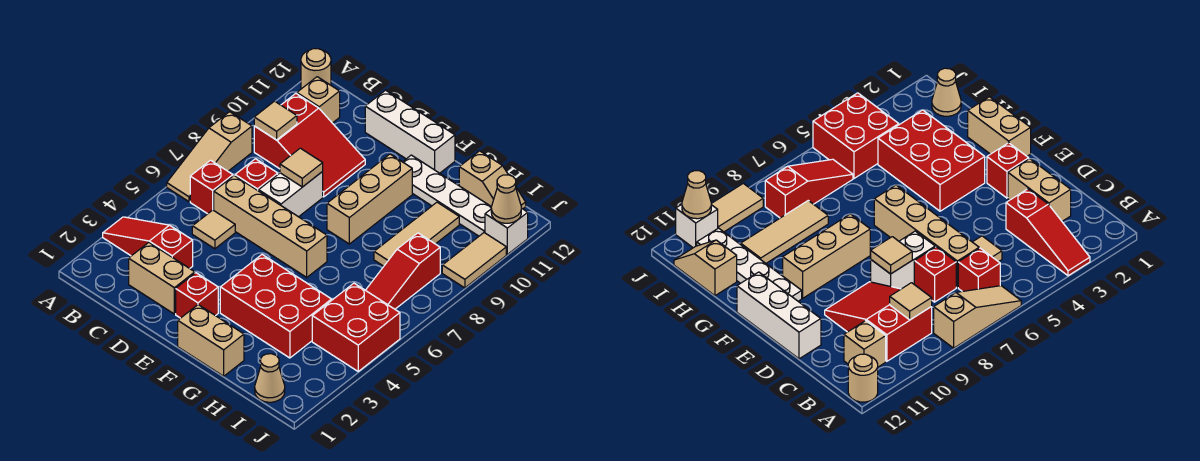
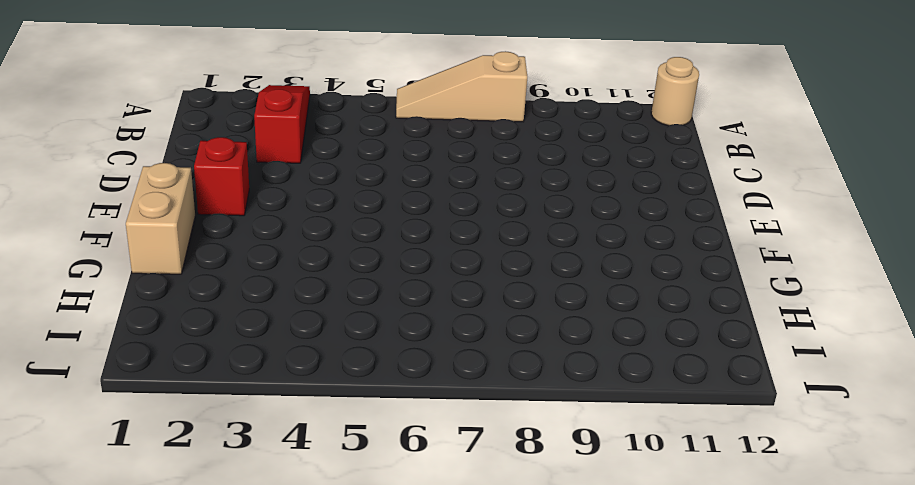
none -> red 1x1 brick [190,160,233,214]
none -> red 2x3 slope [254,94,365,197]
none -> tan 1x1 brick [297,77,340,123]

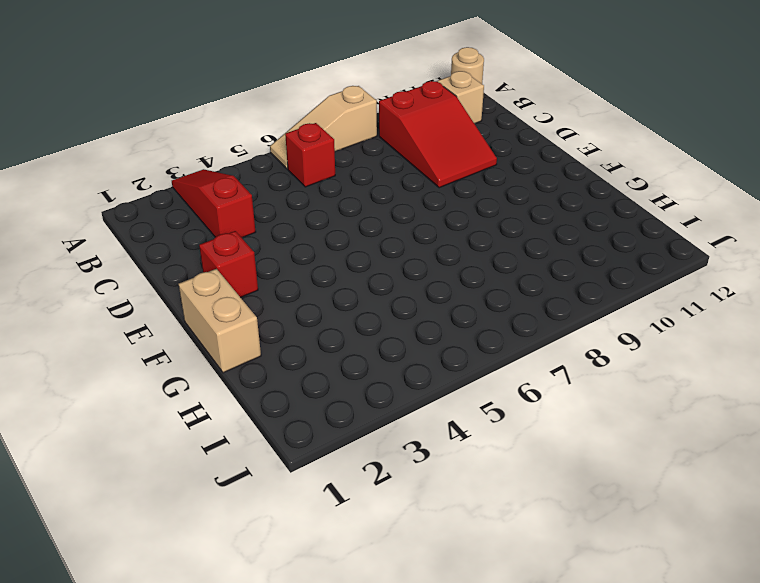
none -> tan 1x2 brick [129,243,195,314]
none -> tan 1x1 tile [192,210,235,249]
none -> tan 1x4 brick [214,176,327,277]

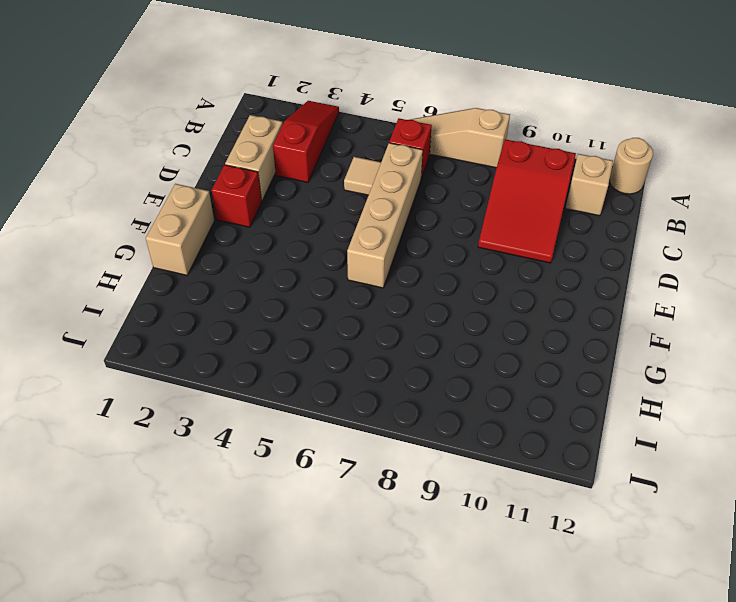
none -> red 1x1 brick [235,159,278,191]
none -> white 1x2 brick [259,172,323,217]
none -> white 1x3 brick [365,90,455,173]

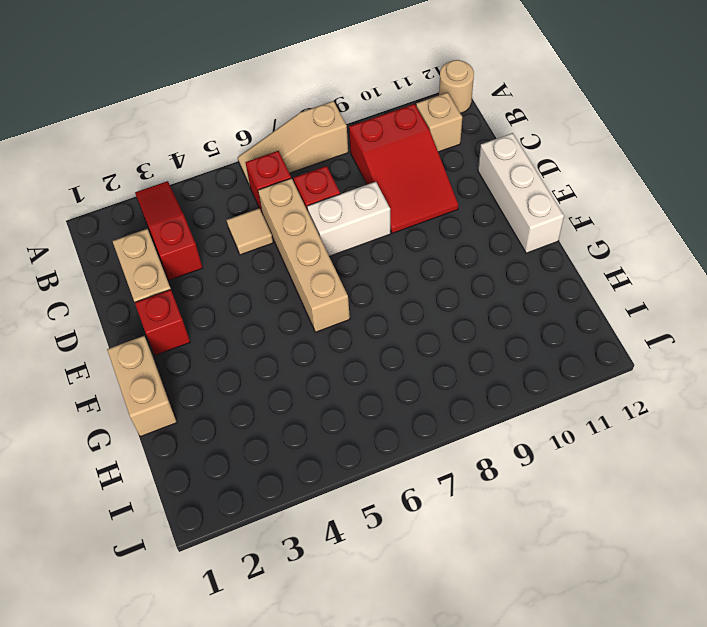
none -> red 2x3 brick [220,255,332,358]
none -> tan 1x3 brick [327,154,412,244]
none -> white 1x4 plate [403,155,491,236]

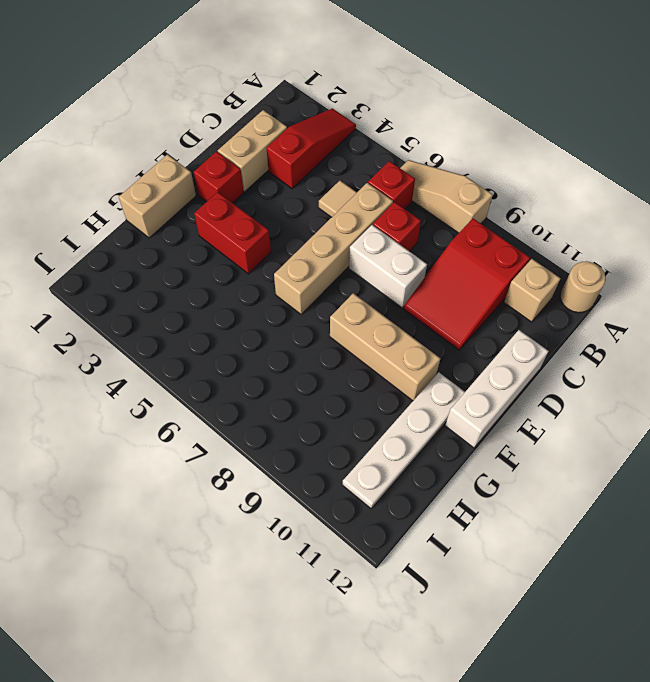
red 1x2 brick [194,192,271,274] -> red 2x3 brick [220,255,332,358]
none -> tan 1x3 tile [374,202,459,266]
none -> tan 1x2 slope [459,151,526,209]
none -> tan 1x1 cone [255,354,285,402]

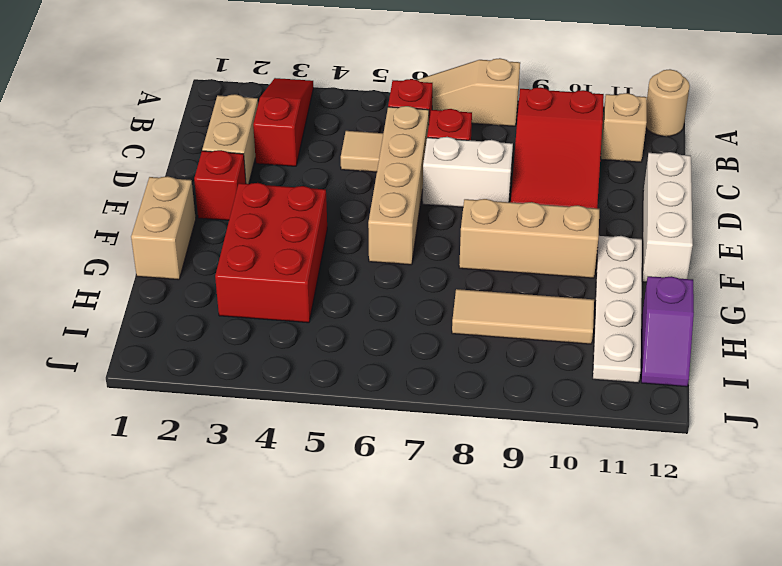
purple 1x2 slope [641,276,694,387] -> tan 1x2 slope [459,151,526,209]
none -> tan 1x1 cone [255,354,285,402]
none -> red 2x2 brick [312,283,400,371]
none -> red 1x3 slope [366,233,440,309]

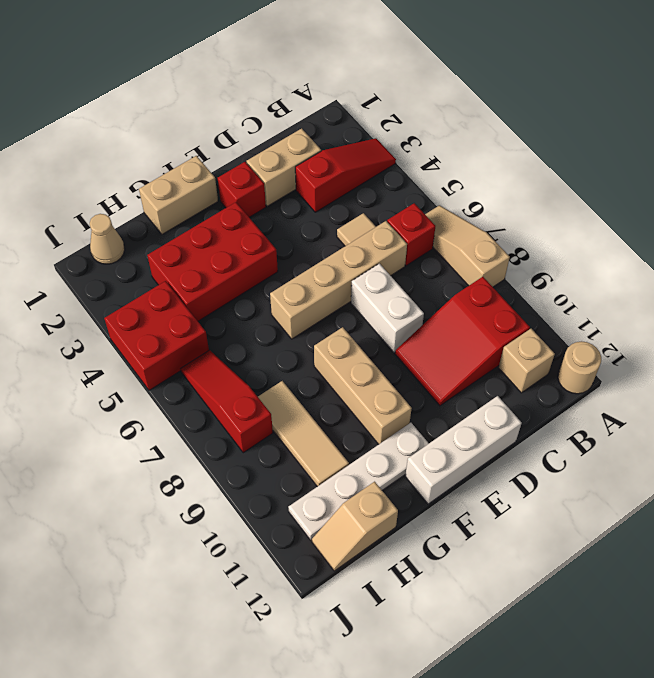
none -> red 1x1 brick [235,159,278,191]
none -> tan 1x2 tile [442,233,506,288]
none -> white 1x1 brick [485,208,528,254]

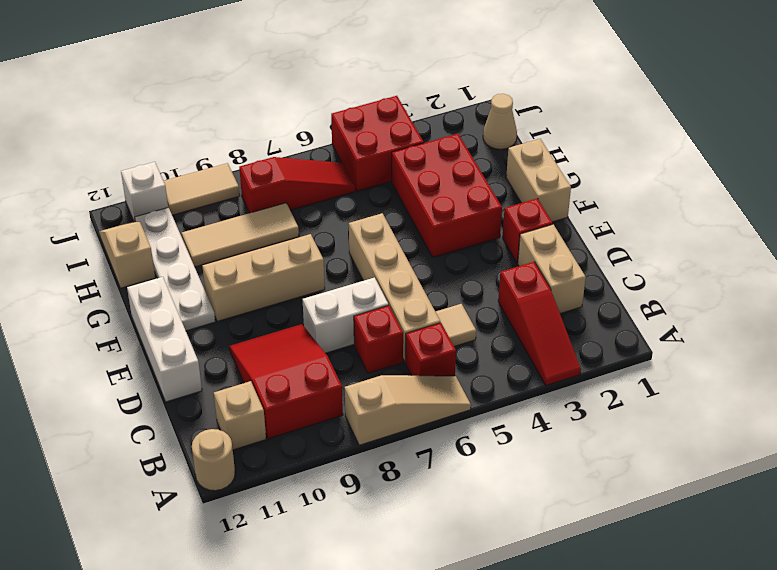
none -> tan 1x1 tile [254,101,297,140]
none -> tan 1x1 tile [280,148,323,187]
none -> tan 1x1 cone [491,175,521,223]

